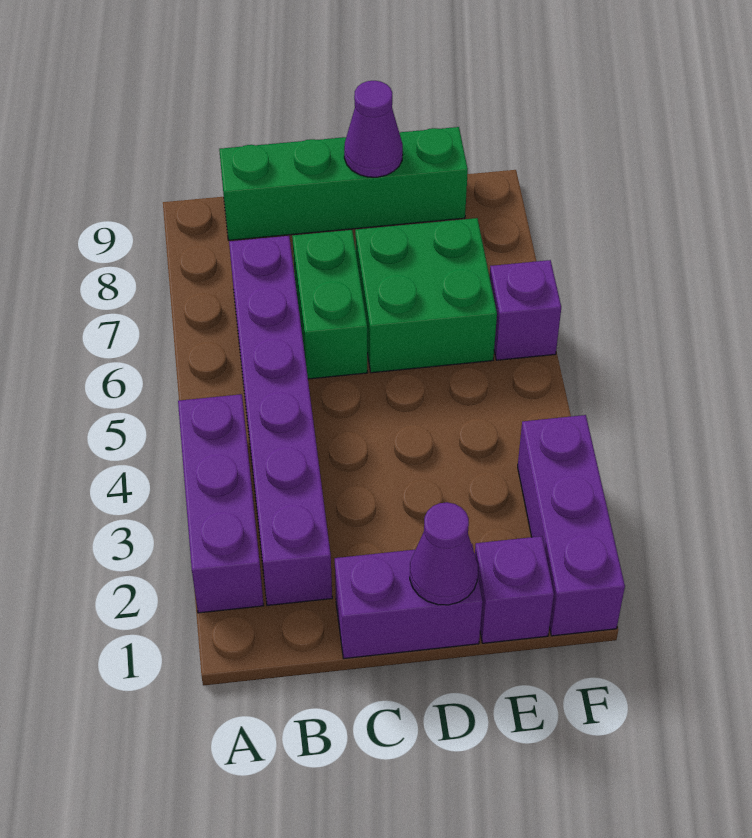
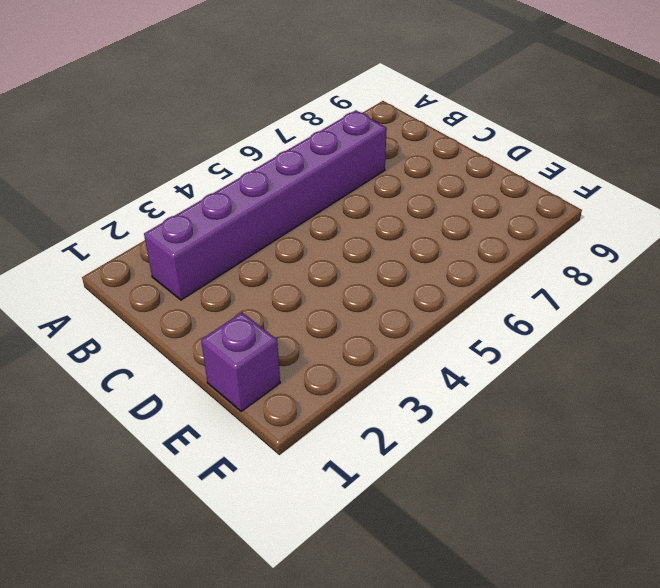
none -> purple 1x3 brick [178,394,264,613]
none -> green 1x4 brick [219,127,468,240]

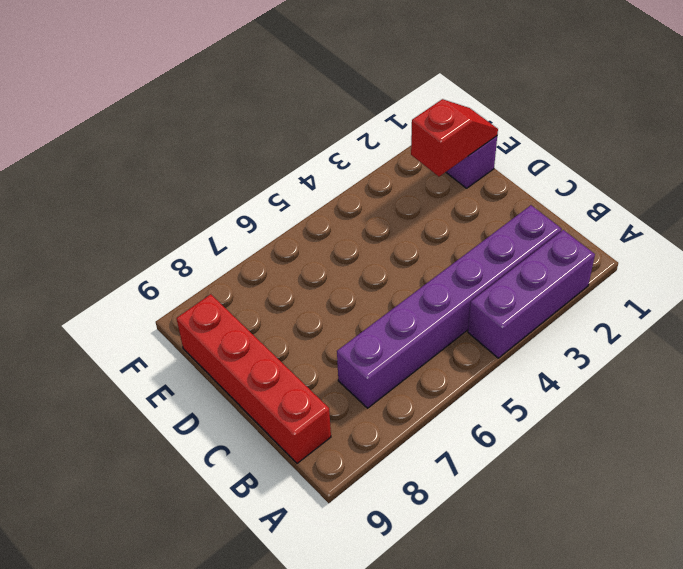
red 1x4 brick [176,294,331,463] -> green 1x4 brick [219,127,468,240]
red 1x2 slope [411,99,498,176] -> none
none -> purple 1x2 brick [335,544,483,659]
none -> green 1x2 brick [292,230,368,379]

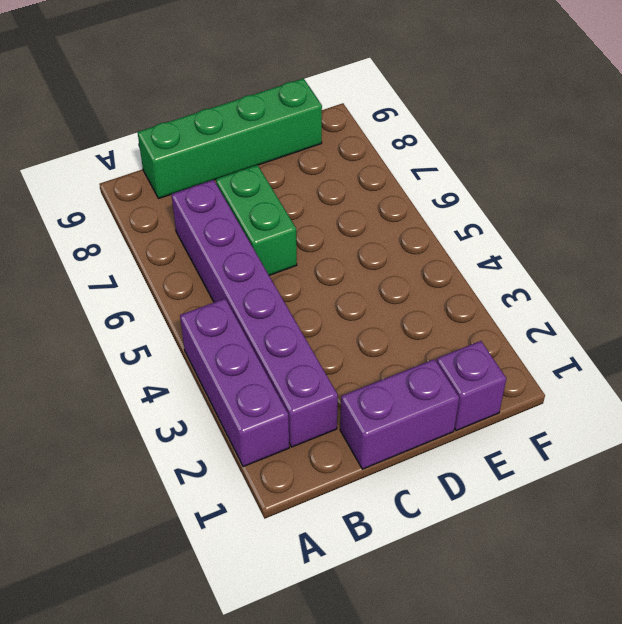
none -> green 2x2 brick [355,218,497,373]
none -> purple 1x3 brick [518,415,625,636]

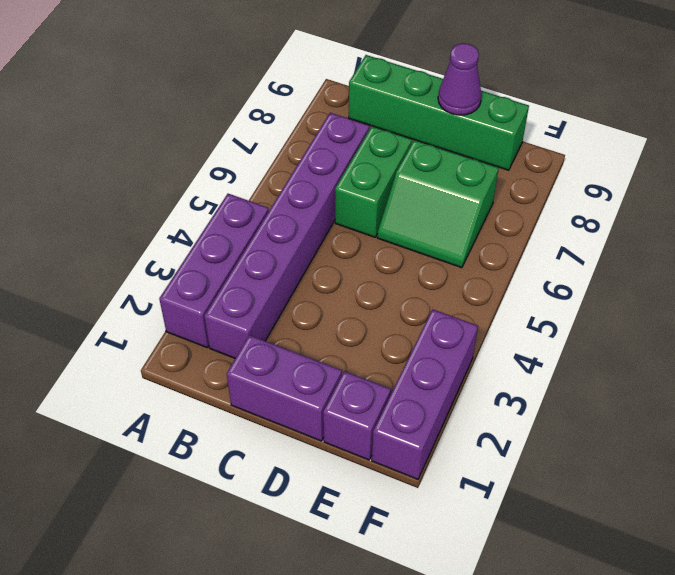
green 2x2 slope [377,140,499,268] -> green 2x2 brick [355,218,497,373]
none -> purple 1x1 brick [490,260,561,360]
none -> purple 1x1 cone [410,502,478,605]

